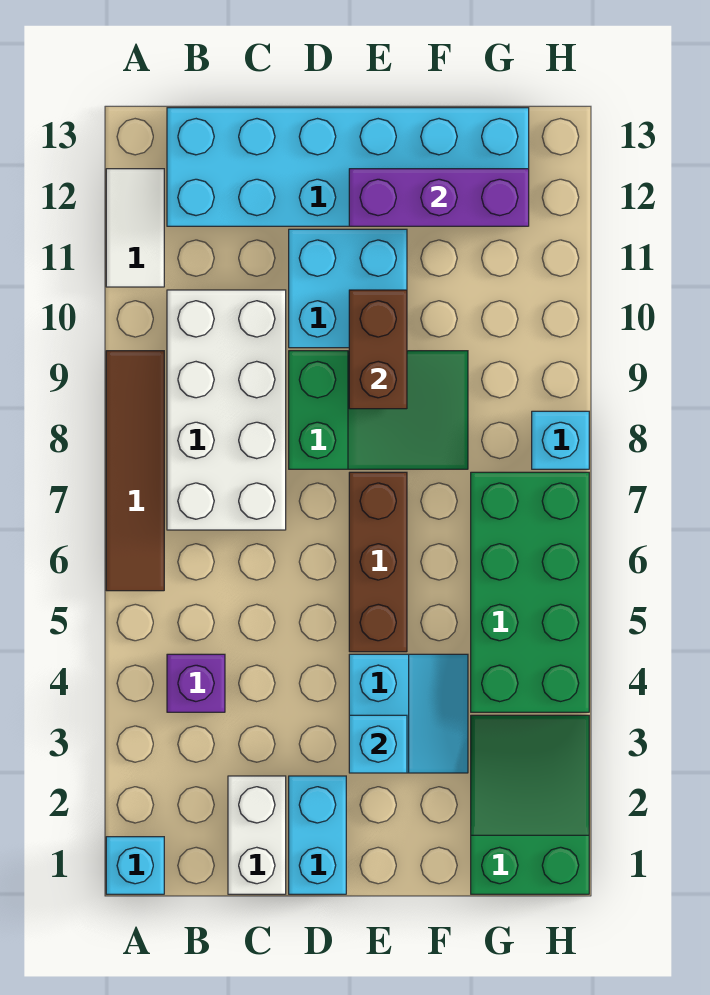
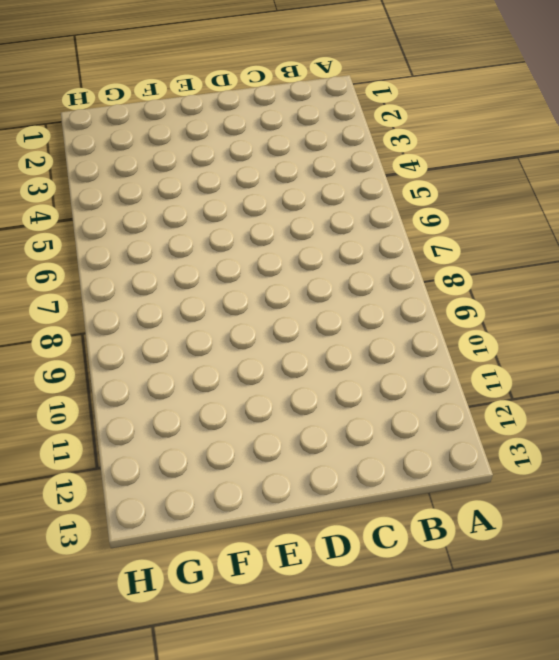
none -> cyan 1x1 brick [106,837,164,894]
none -> brown 1x4 tile [106,351,164,591]
none -> white 1x2 tile [106,169,164,287]

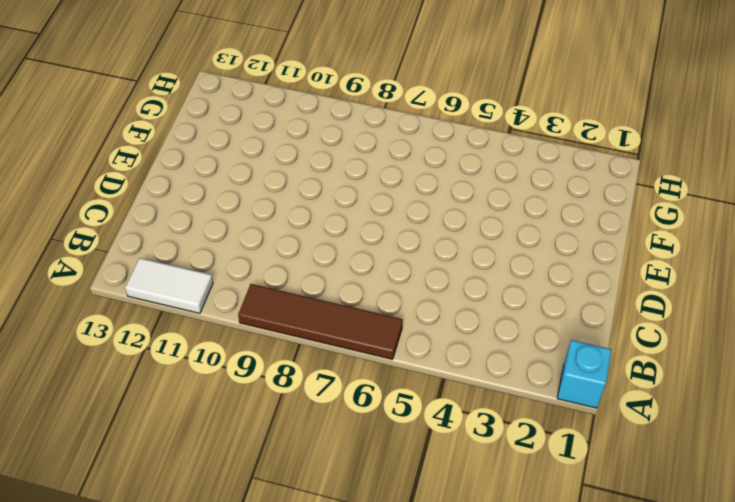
none -> purple 1x1 brick [167,654,225,712]
none -> white 2x4 brick [167,290,286,530]
none -> cyan 2x6 brick [167,108,529,226]

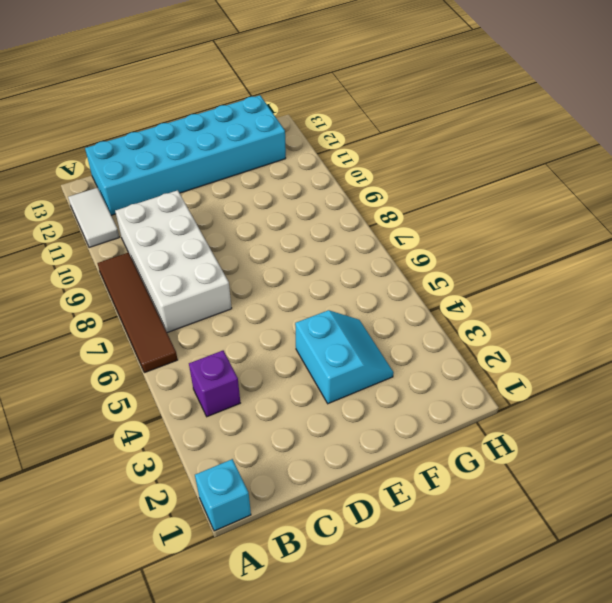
none -> white 1x2 brick [228,776,286,894]
none -> cyan 1x2 brick [289,776,346,894]
none -> green 2x3 slope [289,351,468,469]

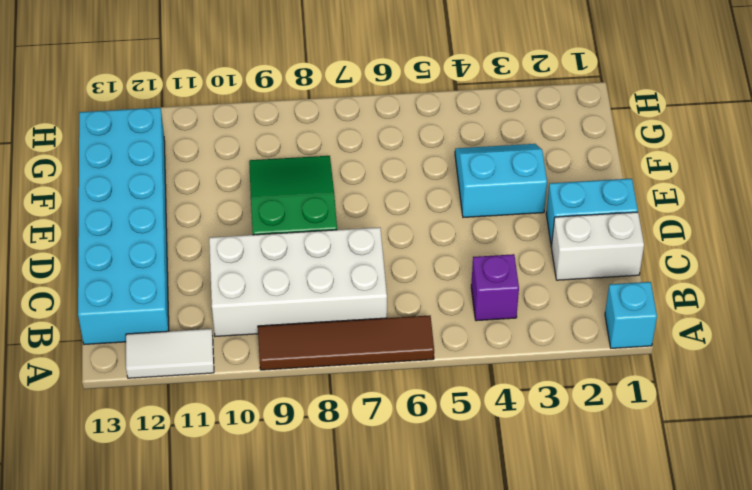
none -> cyan 2x2 brick [289,229,407,348]
none -> brown 1x3 brick [349,472,407,652]
none -> green 2x3 slope [471,715,589,894]

